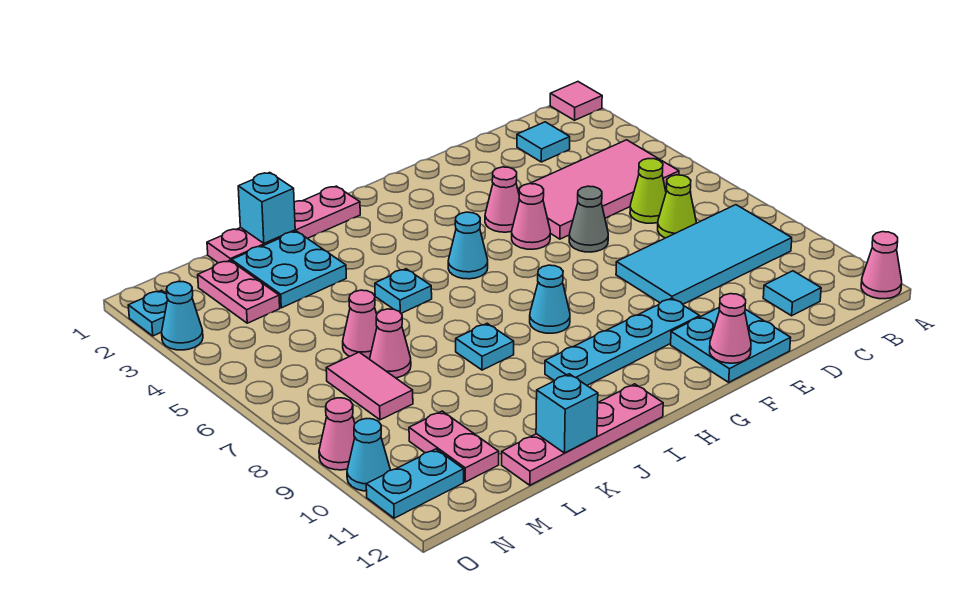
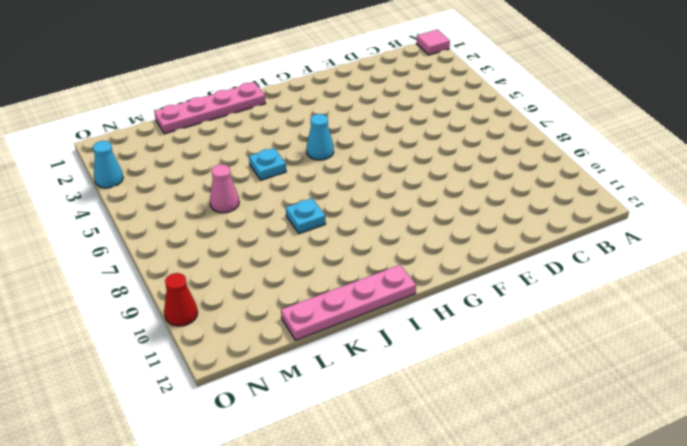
red 1x1 cone [164,273,198,326] -> cyan 1x1 cone [347,419,390,491]
none -> pink 1x1 cone [861,232,902,299]
none -> pink 2x4 tile [518,140,679,239]
none -> cyan 2x4 tile [616,205,792,304]
none -> cyan 1x1 tile [517,122,570,162]

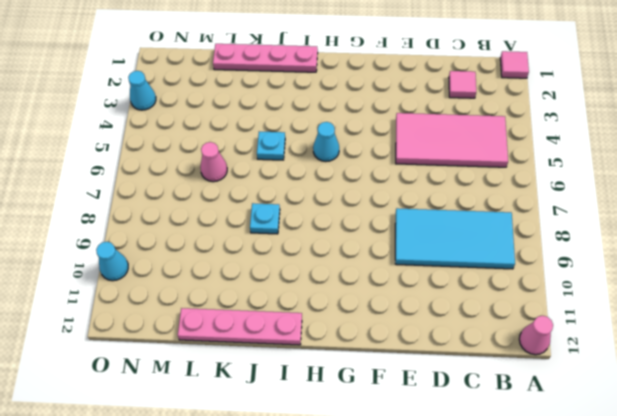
pink 1x1 tile [449,71,476,98] -> cyan 1x1 tile [517,122,570,162]
none -> lime 1x1 cone [630,159,666,223]
none -> lime 1x1 cone [658,175,696,238]
none -> cyan 1x1 tile [763,271,821,316]
none -> grey 1x1 cone [569,186,608,252]

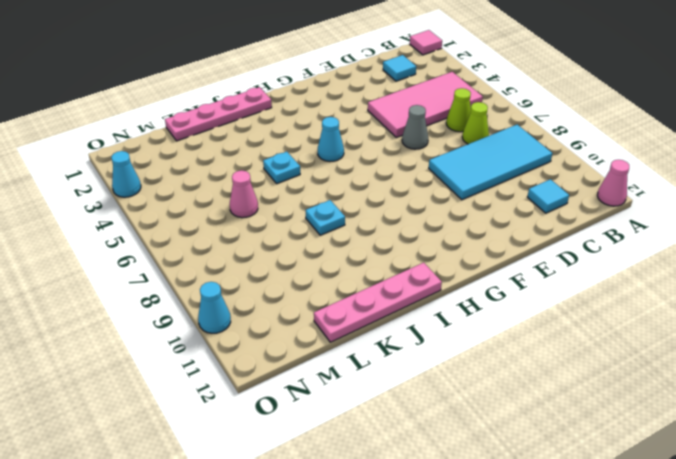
none -> cyan 2x2 plate [671,307,791,382]
none -> pink 1x1 cone [485,167,520,232]
none -> pink 1x1 cone [512,184,550,249]
none -> cyan 1x4 plate [545,298,700,385]

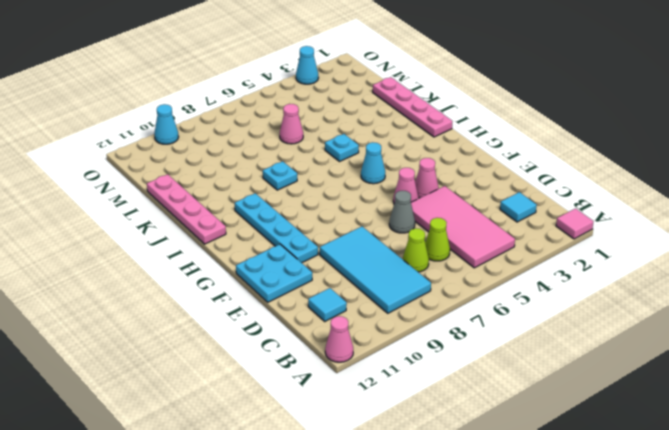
none -> cyan 1x1 cone [530,265,570,333]
none -> cyan 2x2 plate [232,231,346,308]
none -> pink 1x1 cone [370,309,411,378]
none -> pink 1x2 plate [198,260,280,323]

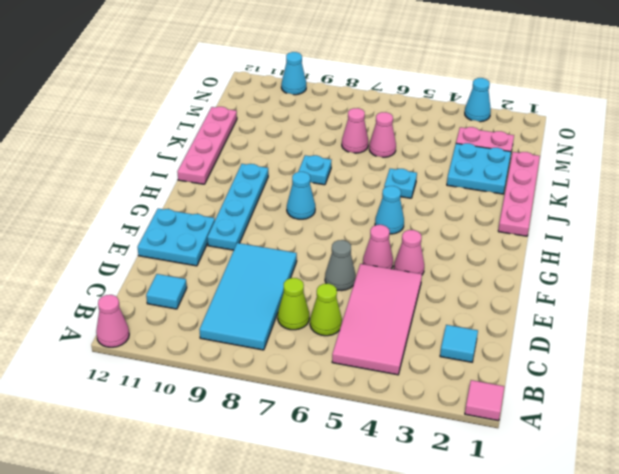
none -> pink 1x2 tile [326,352,413,420]
none -> pink 1x2 plate [409,411,499,482]
none -> cyan 1x2 plate [366,449,464,518]
none -> cyan 1x1 plate [128,290,168,336]

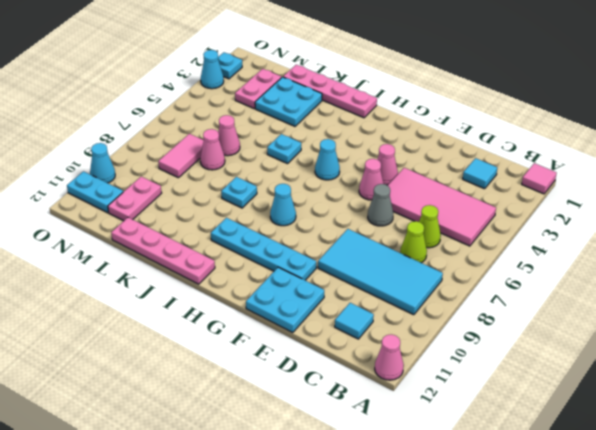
none -> pink 1x1 cone [319,398,355,470]
none -> pink 1x1 cone [710,294,751,363]
none -> cyan 1x1 brick [238,173,295,243]
none -> cyan 1x1 brick [536,374,598,453]

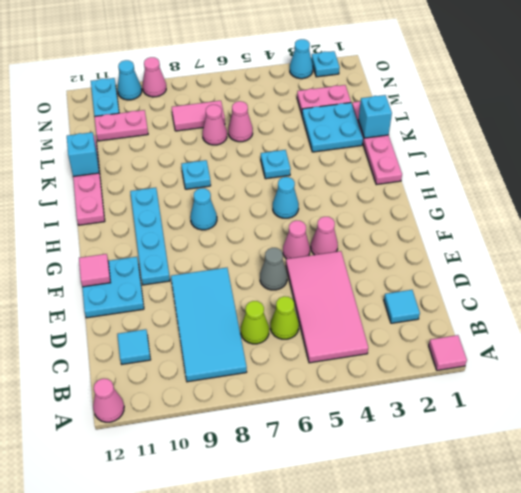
pink 1x1 tile [79,254,110,287] -> pink 1x1 cone [710,294,751,363]

